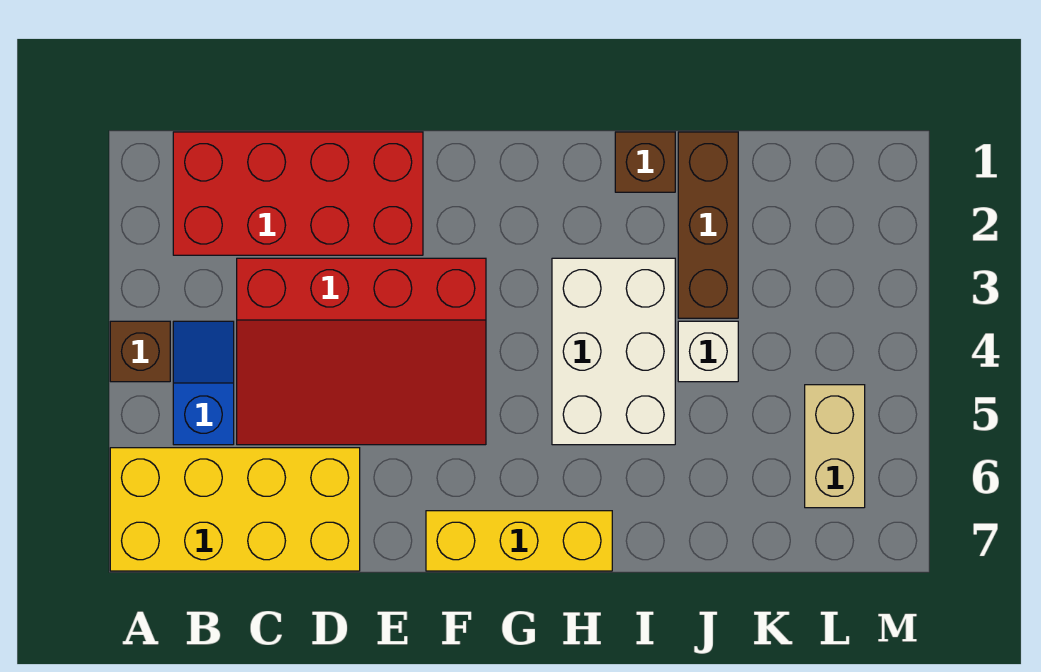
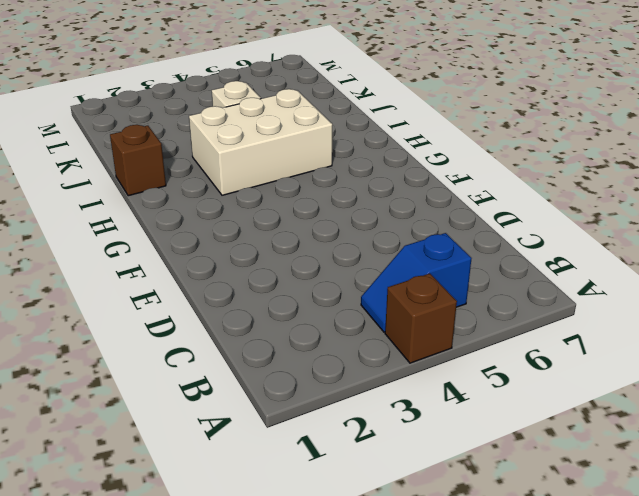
none -> yellow 2x4 brick [110,448,360,571]
none -> red 2x4 brick [173,132,423,255]

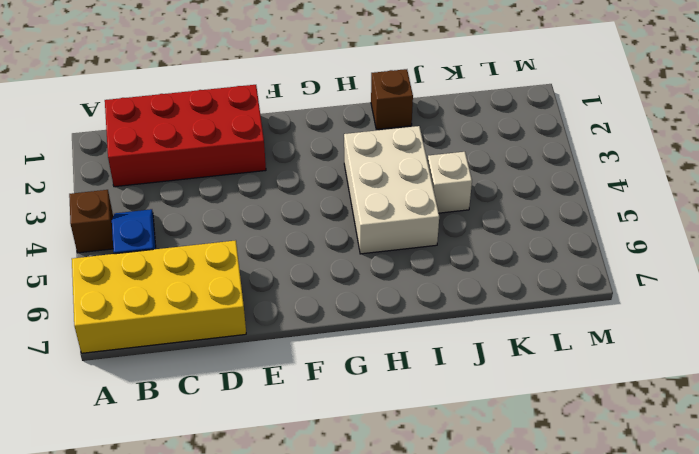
none -> red 3x4 slope [237,258,486,445]
none -> yellow 1x3 brick [426,511,612,571]

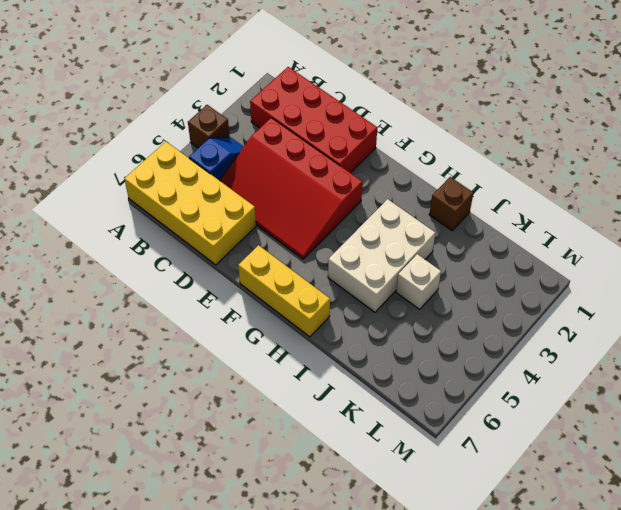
none -> brown 1x3 brick [678,132,738,318]
none -> tan 1x2 brick [805,385,865,508]

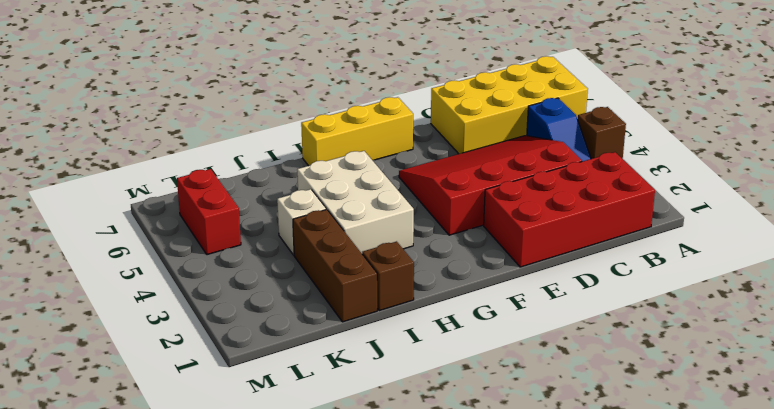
red 1x2 brick [177,169,241,255] -> tan 1x2 brick [805,385,865,508]

